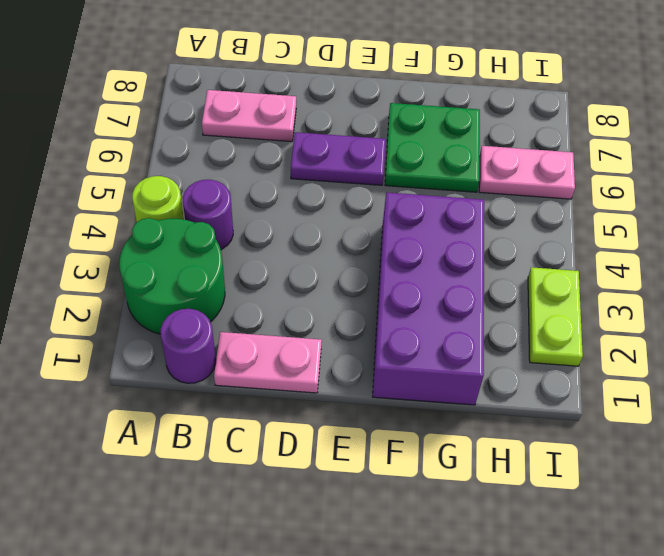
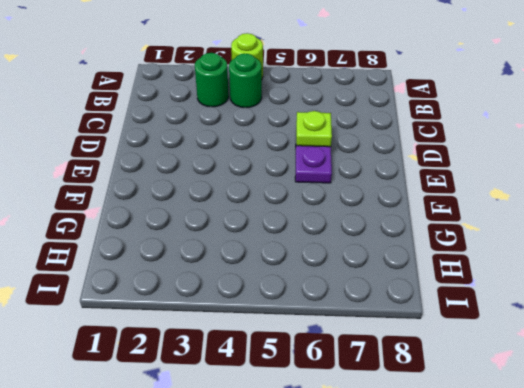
green 1x1 round brick [195,53,229,107] -> green 2x2 round brick [119,218,225,334]
green 1x1 round brick [229,54,262,108] -> purple 1x1 round brick [183,180,233,249]
lime 1x1 plate [296,111,332,147] -> none
none -> purple 1x1 round brick [161,309,216,383]
none -> pink 1x2 plate [202,90,296,142]

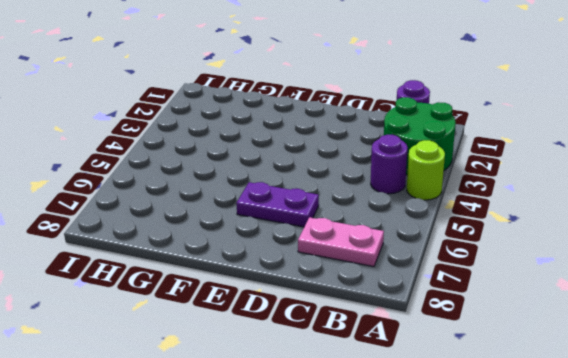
none -> pink 1x2 plate [214,332,322,393]
none -> purple 2x4 brick [373,192,484,405]

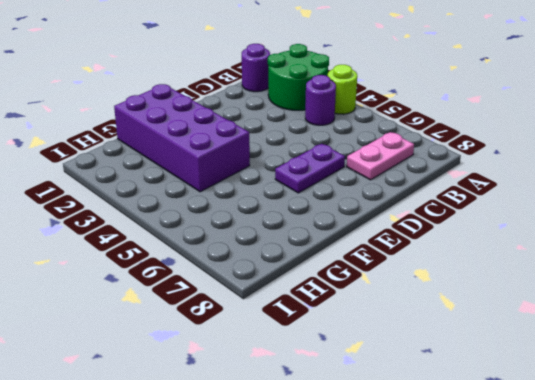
none -> pink 1x2 plate [214,332,322,393]
none -> green 2x2 plate [385,103,480,192]

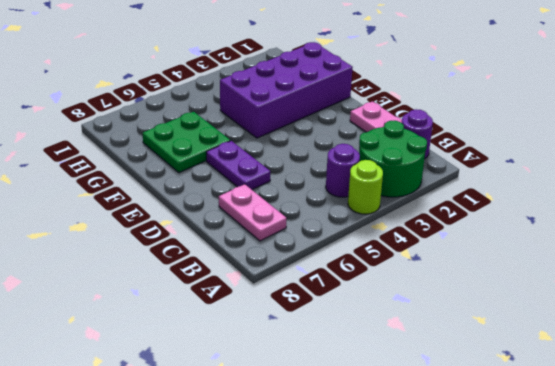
none -> pink 1x2 plate [479,146,575,199]
none -> lime 1x2 plate [528,267,583,366]

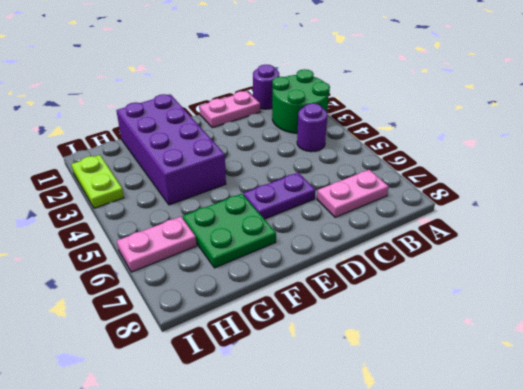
none -> lime 1x1 round brick [132,176,184,222]

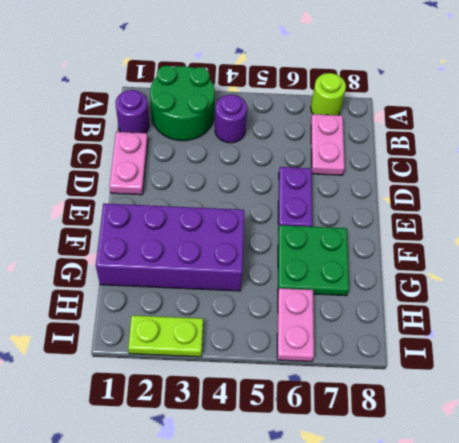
lime 1x1 round brick [311,73,346,115] -> lime 1x1 round brick moved to [132,176,184,222]

